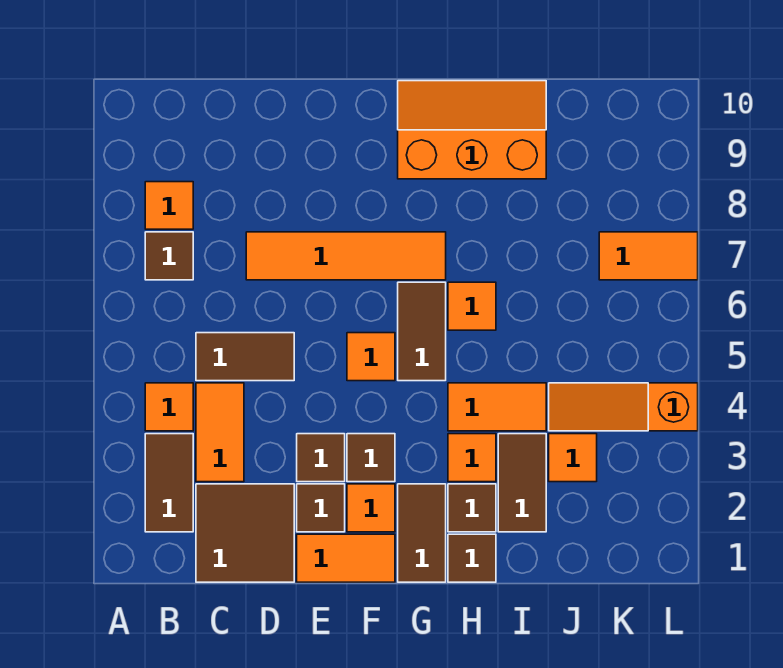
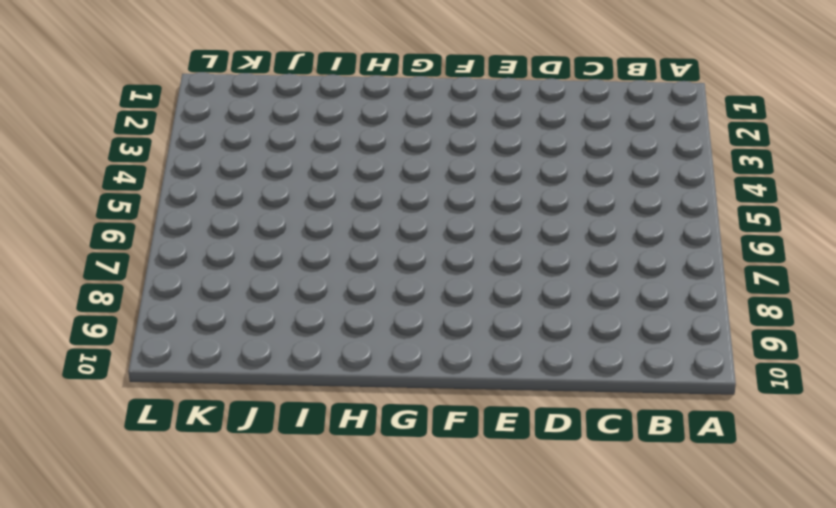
none -> brown 1x2 tile [145,434,193,532]
none -> orange 1x1 tile [145,383,193,431]
none -> brown 1x1 tile [145,232,193,280]

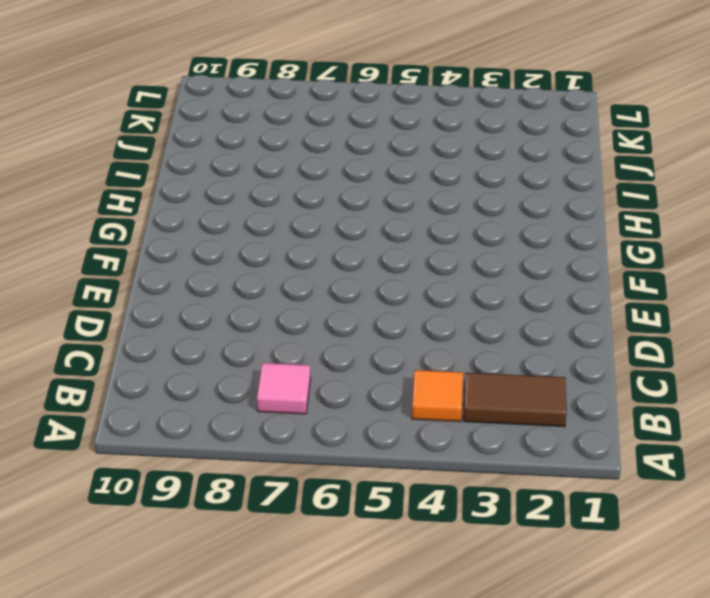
pink 1x1 tile [257,363,311,414] -> brown 1x1 tile [145,232,193,280]
none -> orange 1x1 tile [145,182,193,229]
none -> brown 2x2 tile [196,484,294,582]
none -> orange 1x2 tile [196,383,244,482]

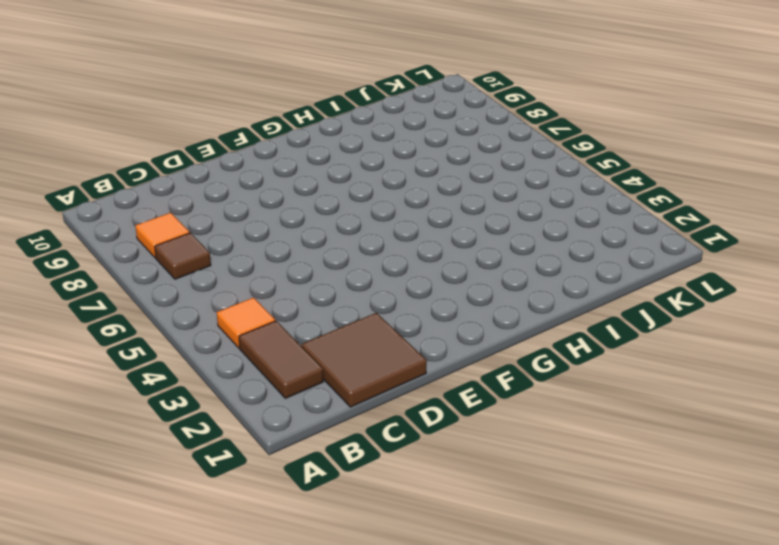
none -> orange 1x2 tile [196,383,244,482]
none -> brown 1x2 tile [196,333,294,381]
none -> orange 1x4 tile [246,232,446,280]

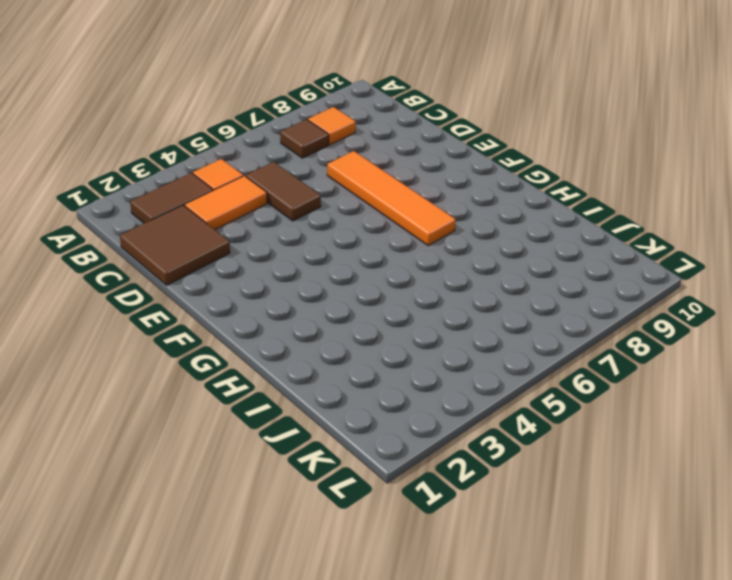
none -> orange 1x2 tile [297,534,395,582]
none -> brown 1x1 tile [297,484,345,532]
none -> brown 1x1 tile [297,434,345,482]

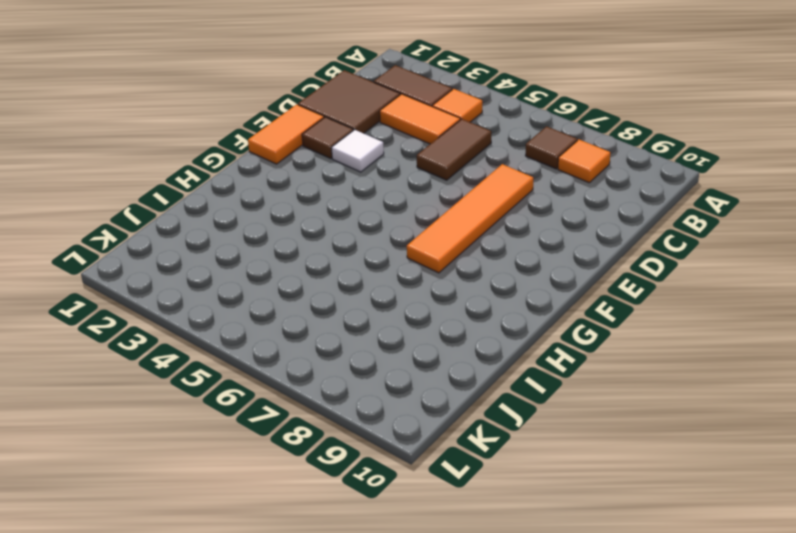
white 1x1 tile [331,130,384,172] -> brown 1x1 tile [297,434,345,482]
none -> orange 1x1 tile [347,484,395,532]
none -> brown 1x1 tile [347,434,395,482]
none -> orange 1x1 tile [347,333,395,381]

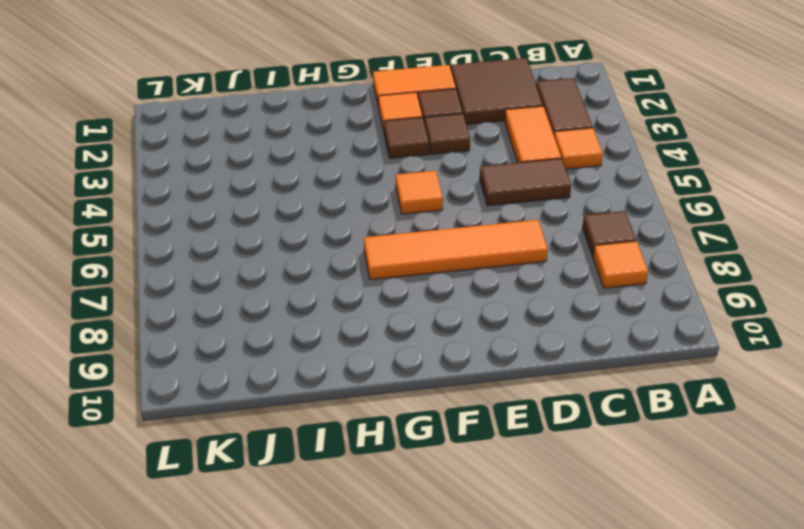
none -> brown 1x2 tile [398,484,446,582]
none -> brown 1x2 tile [398,282,446,381]
none -> orange 2x3 slope [398,81,546,179]

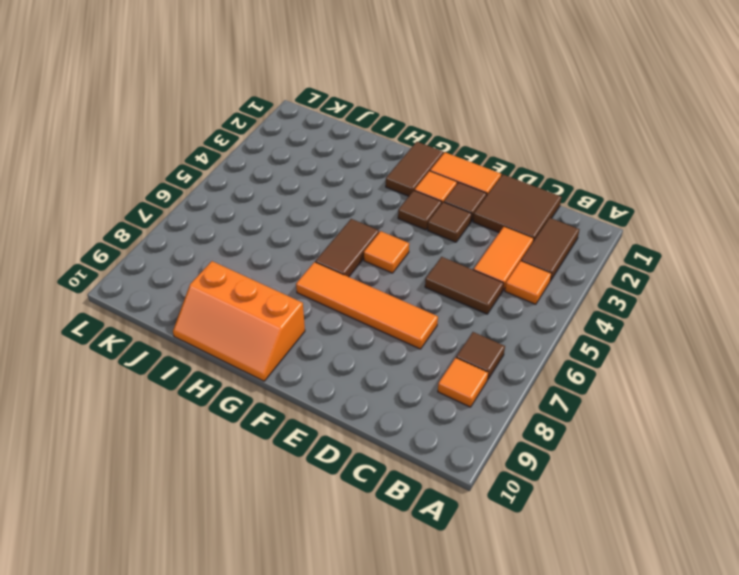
none -> brown 1x1 tile [448,534,496,582]
none -> brown 1x1 tile [448,484,496,532]
none -> orange 1x1 tile [448,434,496,482]

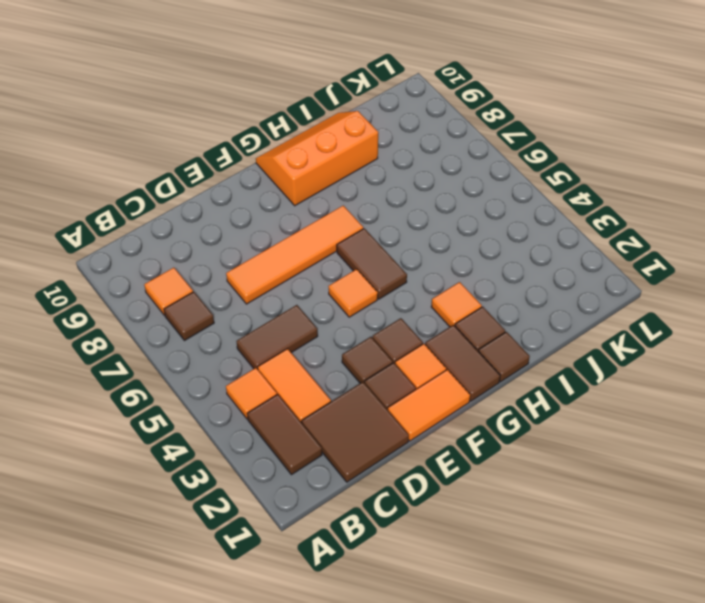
none -> orange 1x2 tile [448,383,546,431]
none -> orange 1x1 tile [448,282,496,330]
none -> brown 1x2 tile [498,434,546,532]

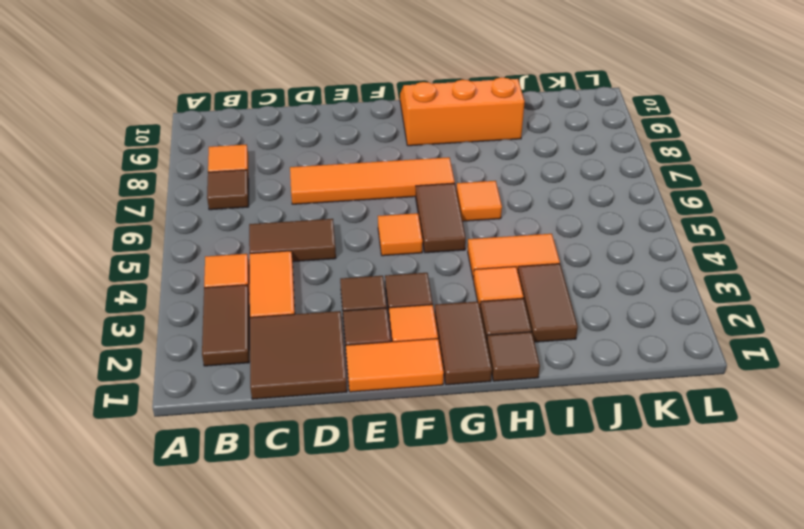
none -> orange 1x1 tile [549,434,597,482]
none -> orange 1x3 slope [549,383,698,431]
none -> orange 1x2 tile [599,232,698,280]

